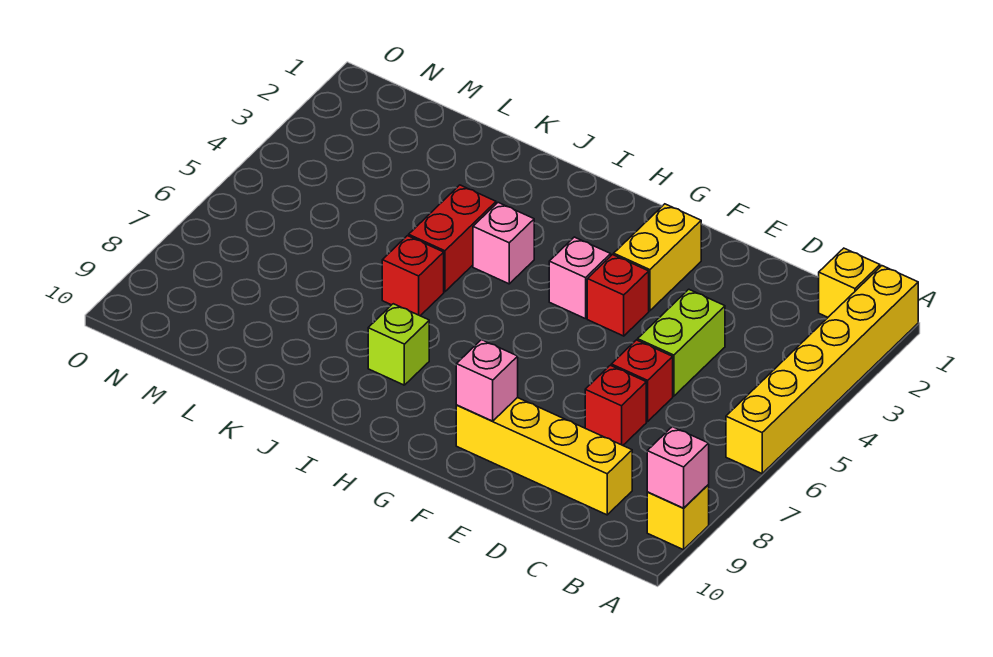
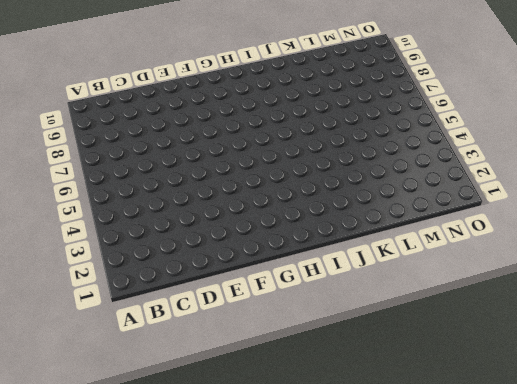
none -> yellow 1x6 brick [726,266,918,474]
none -> yellow 1x1 brick [647,485,709,550]
none -> yellow 1x1 brick [819,248,880,317]

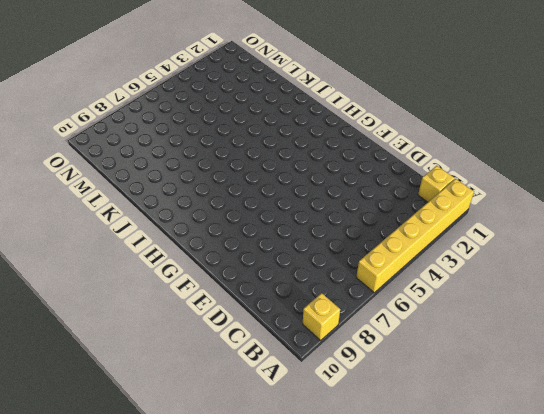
none -> yellow 1x4 brick [456,398,632,515]
none -> lime 1x2 brick [638,289,725,396]
none -> red 1x1 brick [611,340,673,421]

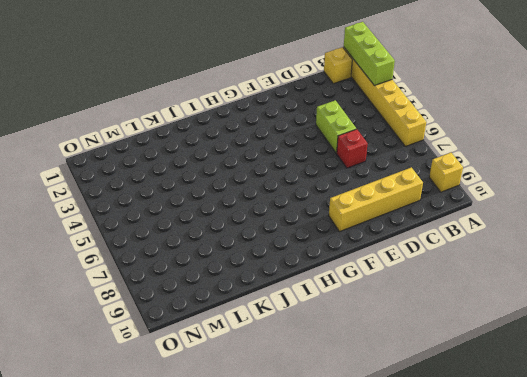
lime 1x3 brick [344,22,395,86] -> none
none -> red 1x1 brick [585,365,646,445]
none -> yellow 1x2 brick [614,204,701,311]
none -> red 1x1 brick [587,255,649,336]

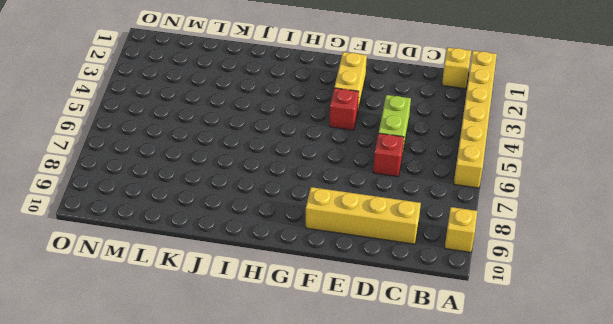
none -> red 1x1 brick [585,365,646,445]
none -> pink 1x1 brick [549,237,611,319]
none -> pink 1x1 brick [473,203,534,284]

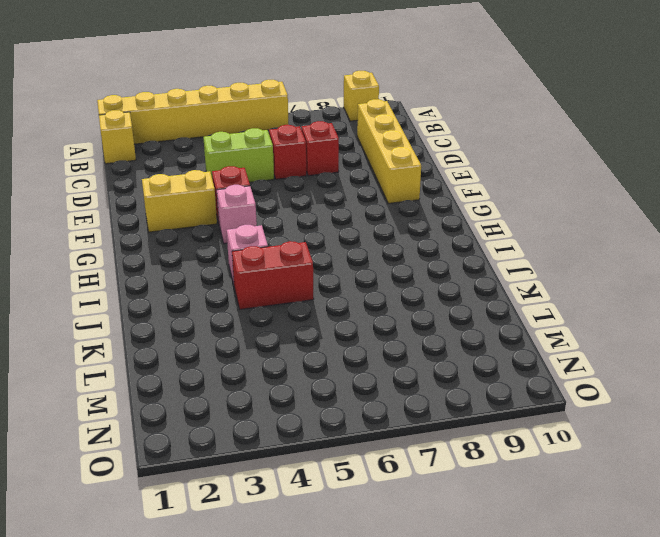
none -> lime 1x1 brick [368,304,429,385]
none -> red 1x1 brick [382,236,444,316]
none -> pink 1x1 brick [647,427,709,508]

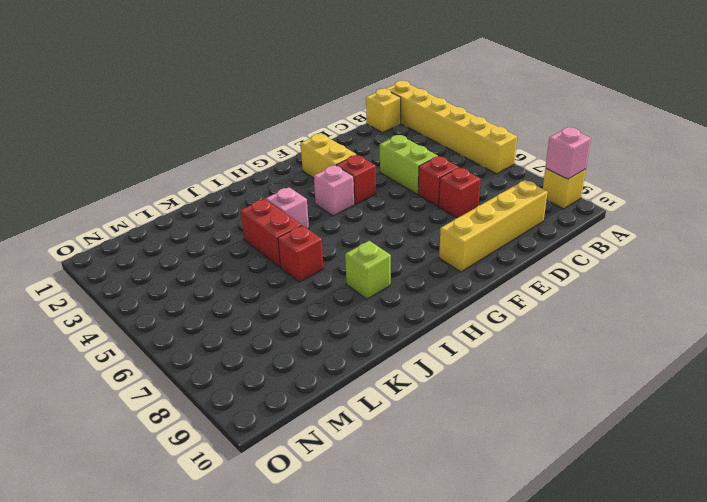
none -> pink 1x1 brick [456,340,518,421]

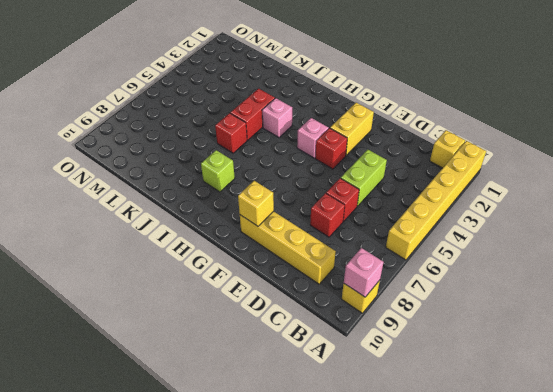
yellow 1x1 brick [238,181,274,226] -> pink 1x1 brick [456,340,518,421]

